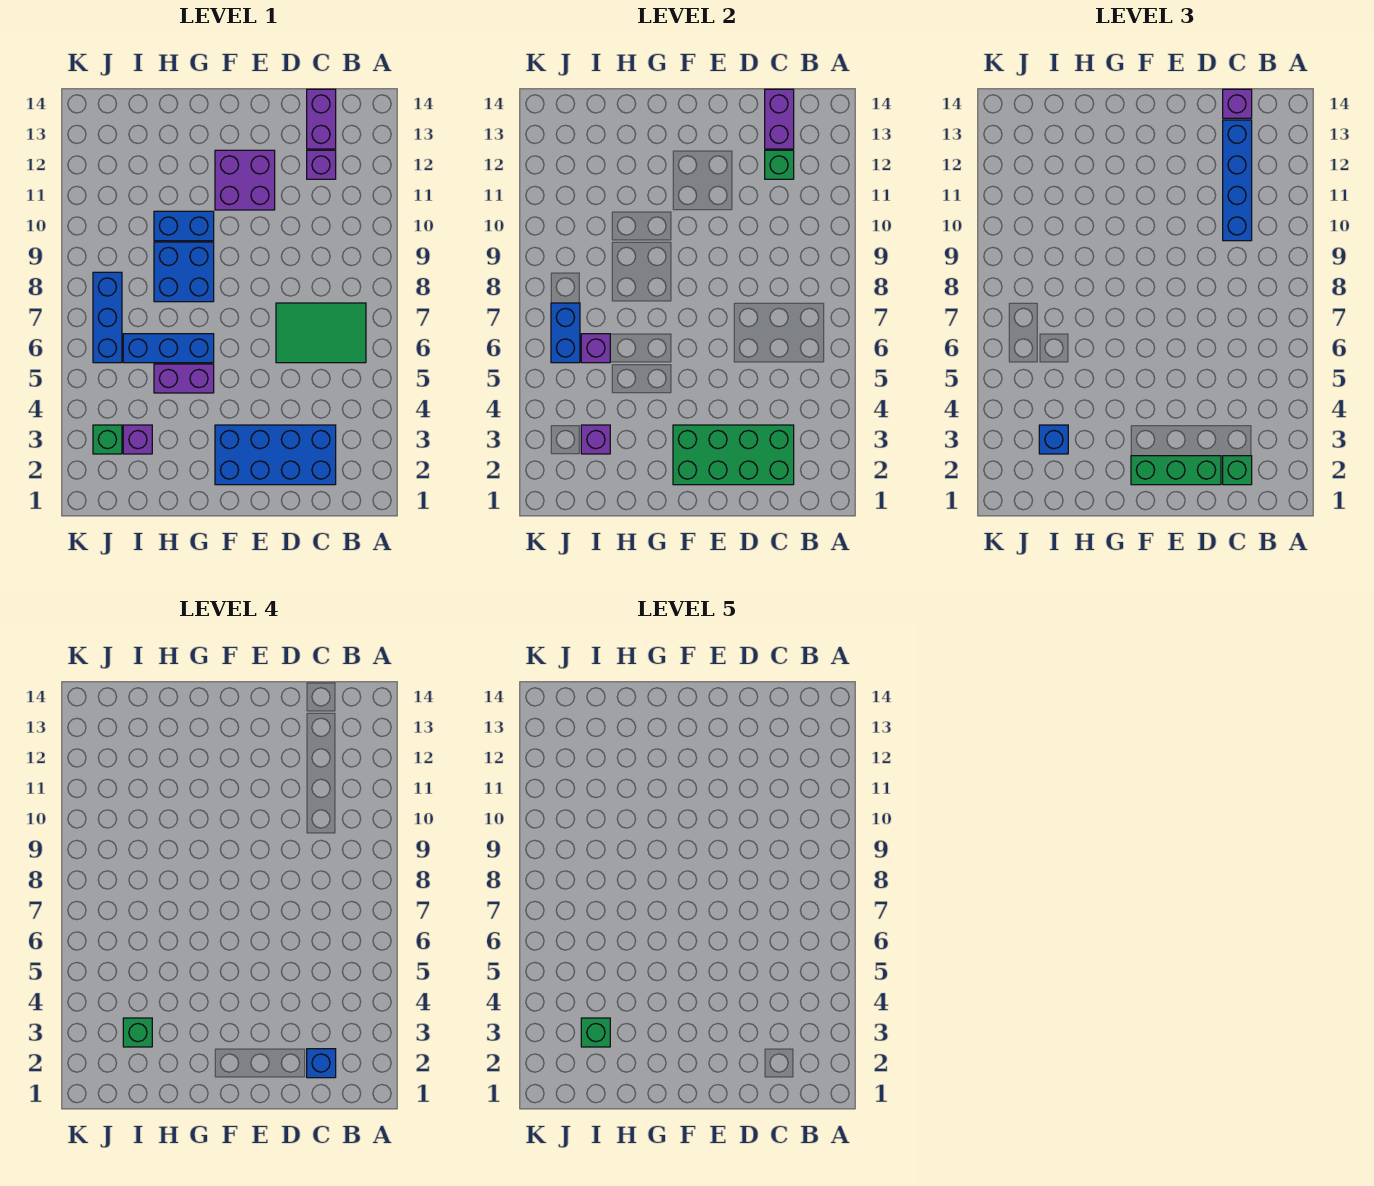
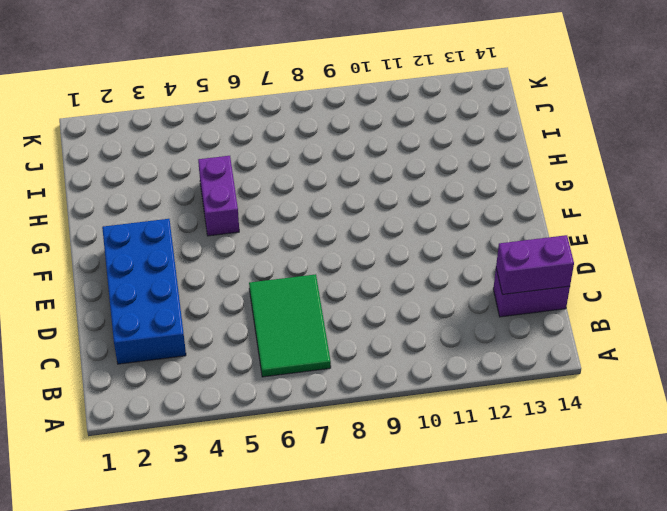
none -> purple 1x1 brick [307,150,336,179]
none -> purple 2x2 brick [215,150,275,210]
none -> blue 1x3 brick [123,334,214,363]

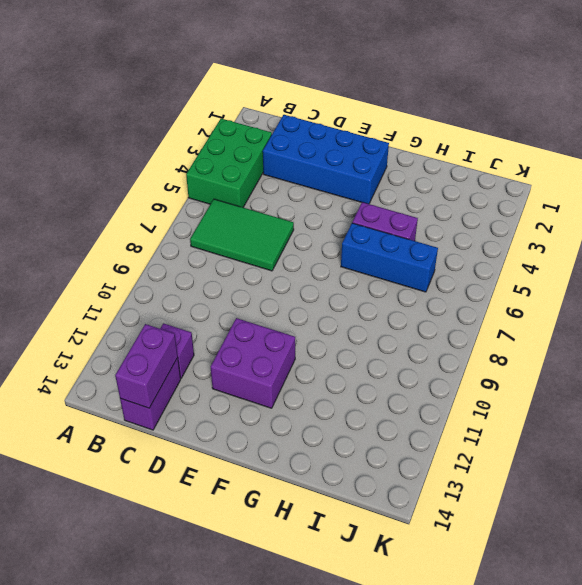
green 2x3 brick [186,119,272,207] -> none
none -> blue 2x2 brick [154,242,214,302]
none -> blue 1x2 brick [154,211,214,241]
none -> purple 1x1 brick [123,425,152,454]

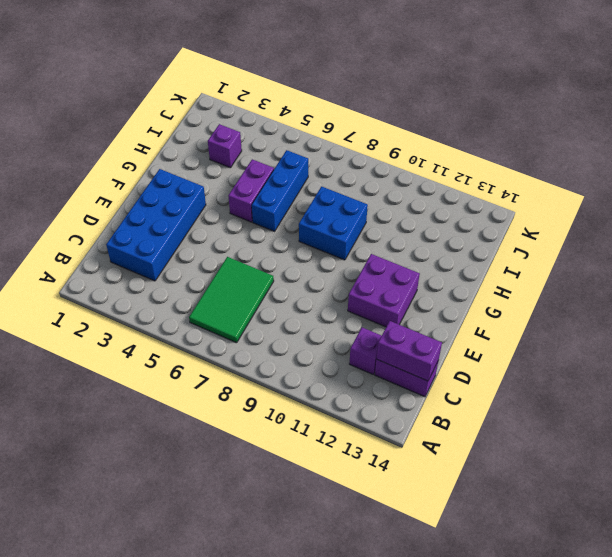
none -> blue 1x2 brick [154,211,214,241]
none -> green 1x1 brick [93,425,122,454]
none -> blue 1x3 brick [93,272,122,363]

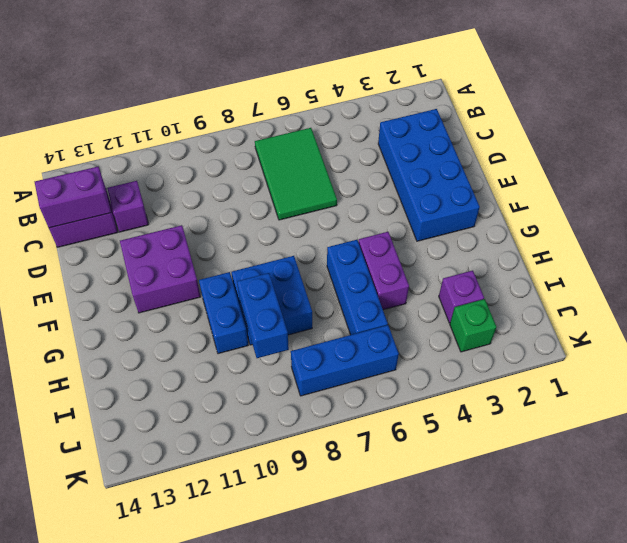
blue 1x2 brick [237,273,289,358] -> blue 1x2 brick turned to [551,303,580,363]
none -> green 2x4 brick [673,425,794,485]
none -> green 1x1 brick [765,150,794,179]
none -> purple 1x1 brick [581,425,610,454]

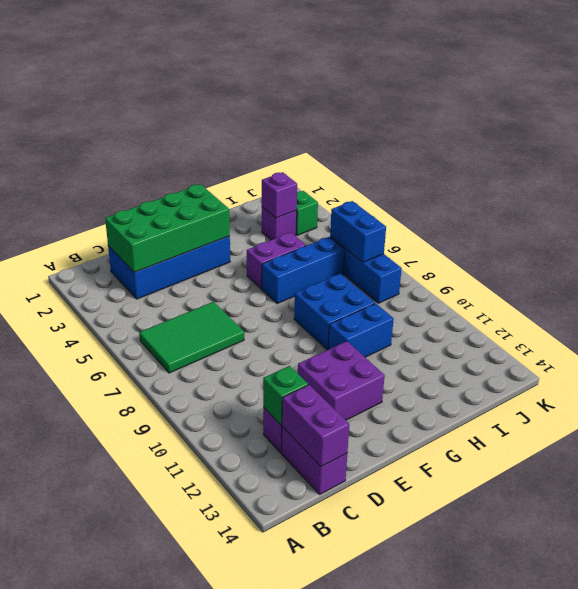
none -> purple 1x1 brick [581,334,610,363]
none -> green 1x1 brick [1223,456,1252,485]
none -> blue 1x4 brick [1223,120,1252,241]

